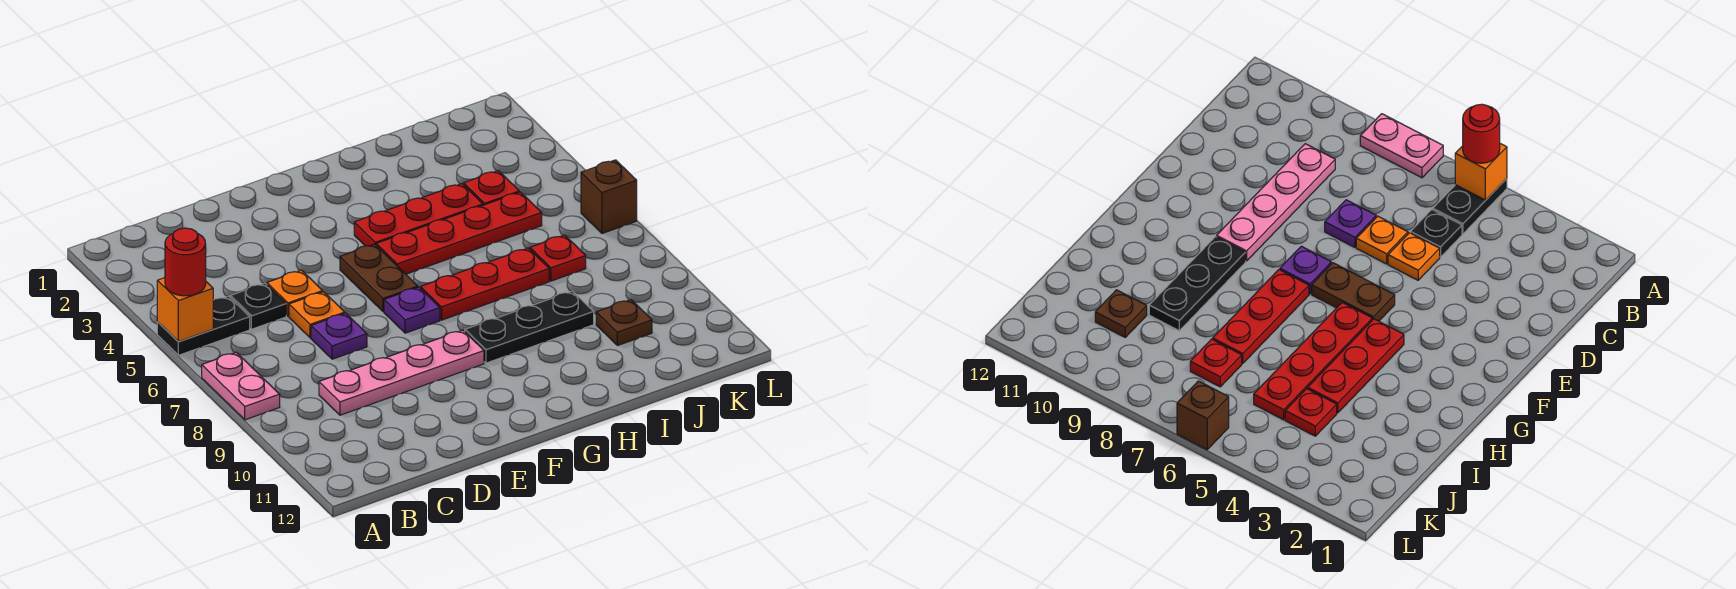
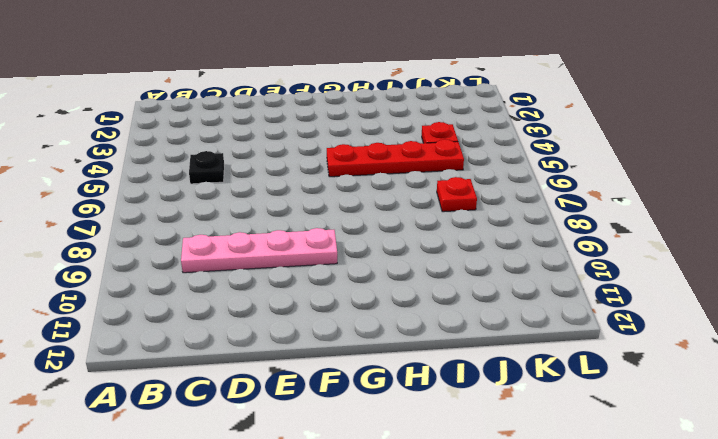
none -> black 1x2 plate [157,296,250,355]
none -> pink 1x2 plate [202,352,280,420]
none -> orange 1x1 plate [267,270,323,316]

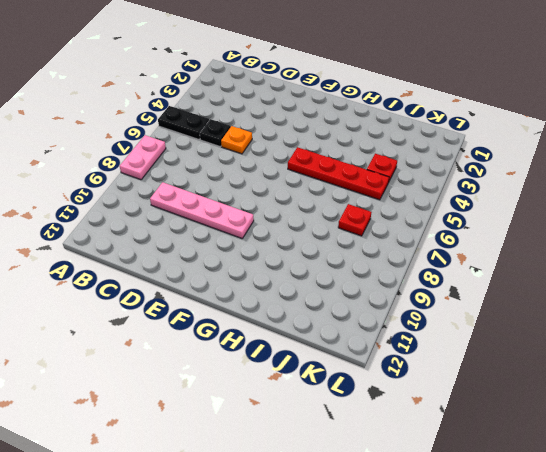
none -> orange 1x1 plate [289,292,345,338]
none -> purple 1x1 plate [311,313,367,359]
none -> brown 1x2 plate [340,244,418,312]

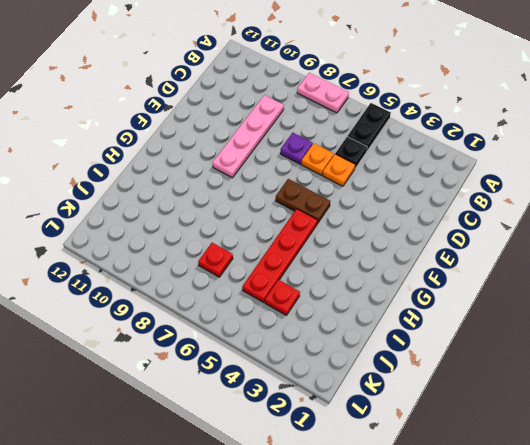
none -> purple 1x1 plate [384,287,440,333]
none -> red 1x3 plate [354,184,483,246]
none -> red 1x3 plate [421,248,549,320]

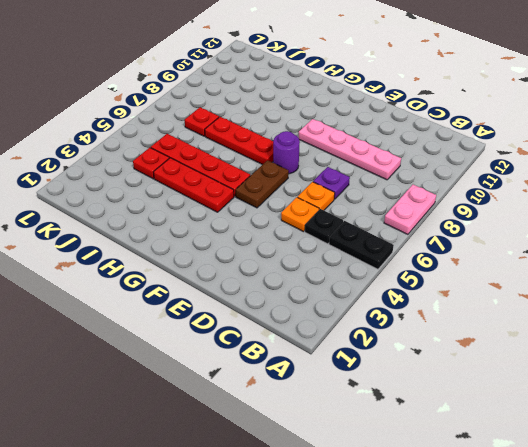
purple 1x1 round brick [273,131,300,174] -> purple 1x1 plate [384,287,440,333]
none -> black 1x3 plate [465,291,594,363]
none -> brown 1x1 plate [596,300,652,346]
none -> brown 1x1 brick [581,160,637,233]

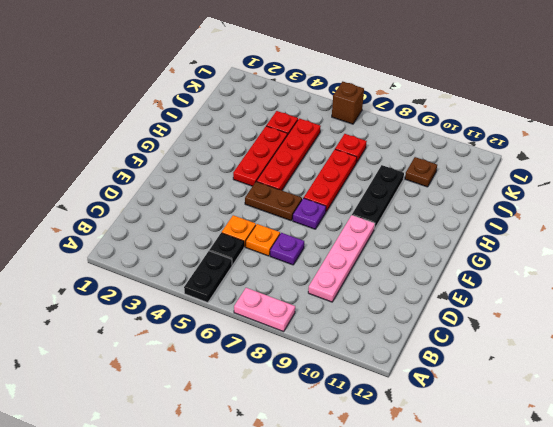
none -> orange 1x1 brick [157,278,213,342]
none -> red 1x1 round brick [165,228,206,296]

